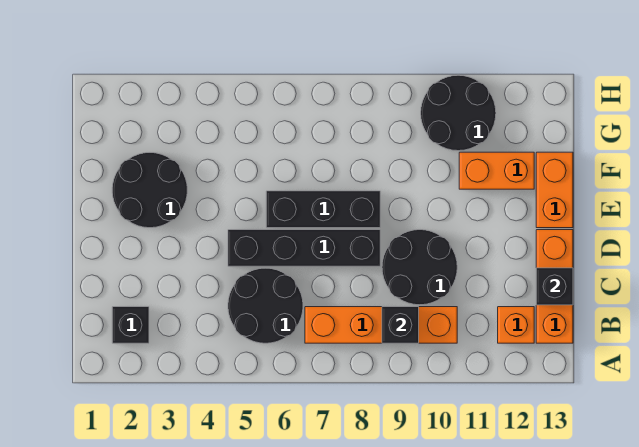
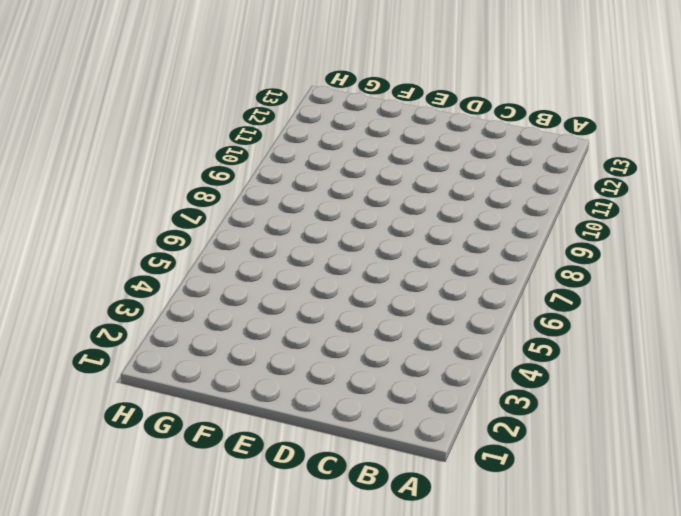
none -> black 1x1 brick [112,307,149,343]
none -> black 2x2 round brick [228,268,303,343]
none -> orange 1x4 brick [305,307,457,343]

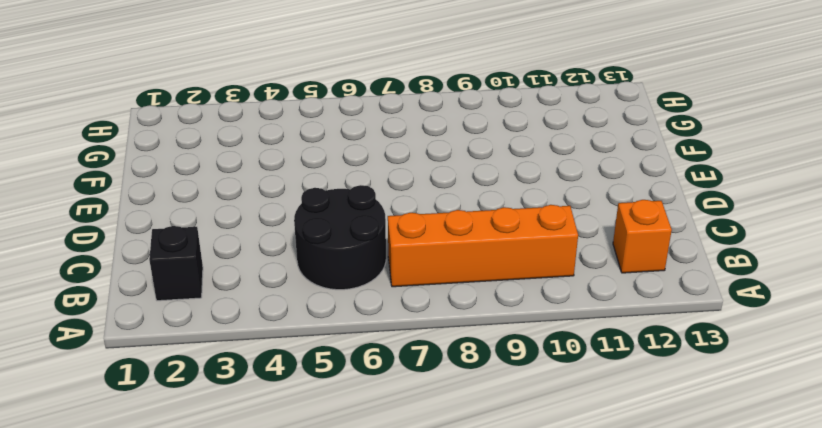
none -> orange 1x3 brick [536,230,573,343]
none -> black 2x2 round brick [382,230,457,305]
none -> black 1x4 brick [228,230,380,266]

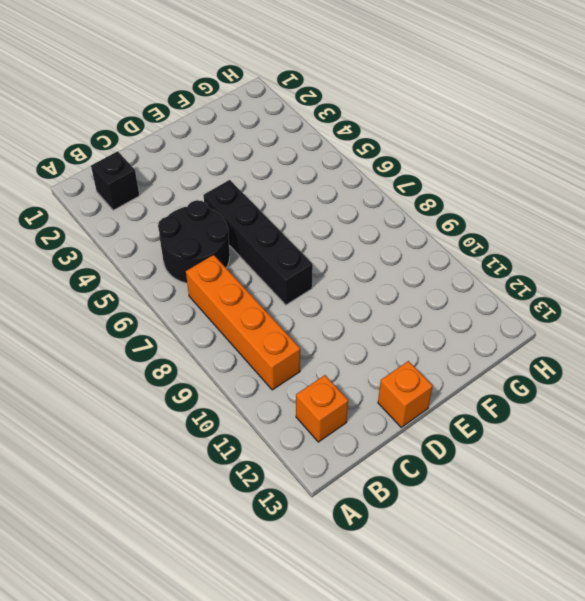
orange 1x1 brick [378,361,433,427] -> orange 1x3 brick [536,230,573,343]
none -> black 2x2 round brick [382,230,457,305]
none -> black 2x2 round brick [112,153,187,228]
none -> black 1x3 brick [266,191,380,228]

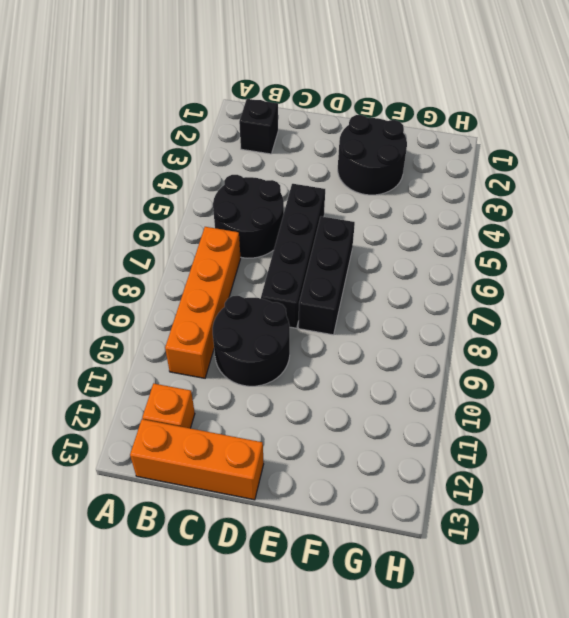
none -> orange 1x2 brick [536,152,573,228]
none -> orange 1x2 brick [459,152,534,189]
none -> black 2x2 round brick [421,75,496,151]

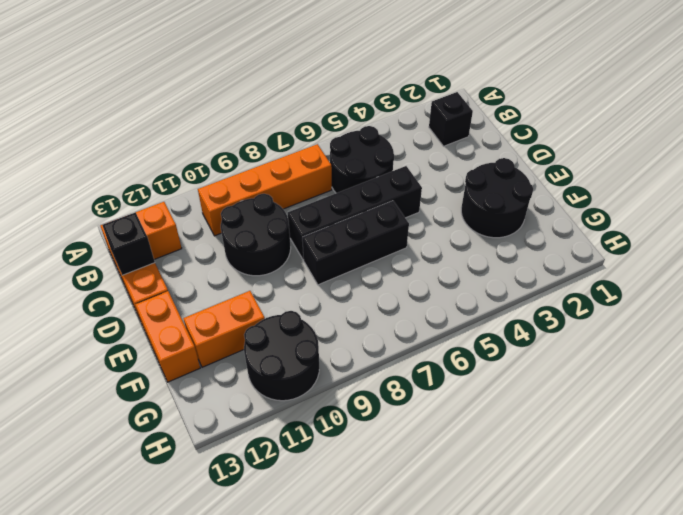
none -> black 1x1 brick [382,307,419,343]

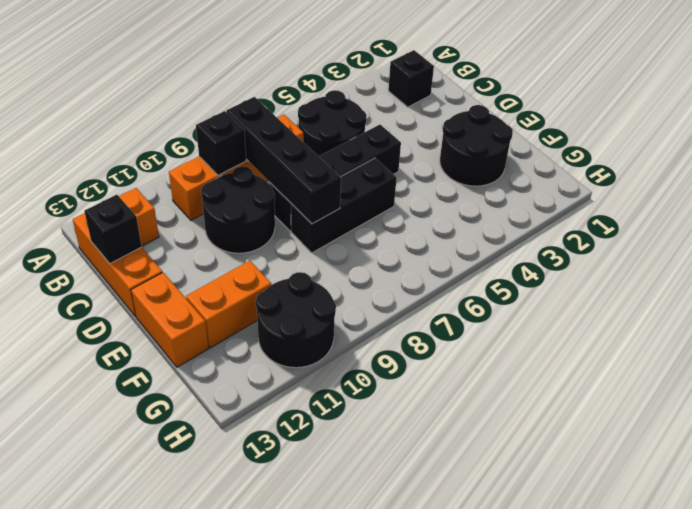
black 1x4 brick [226,97,341,224] -> none

